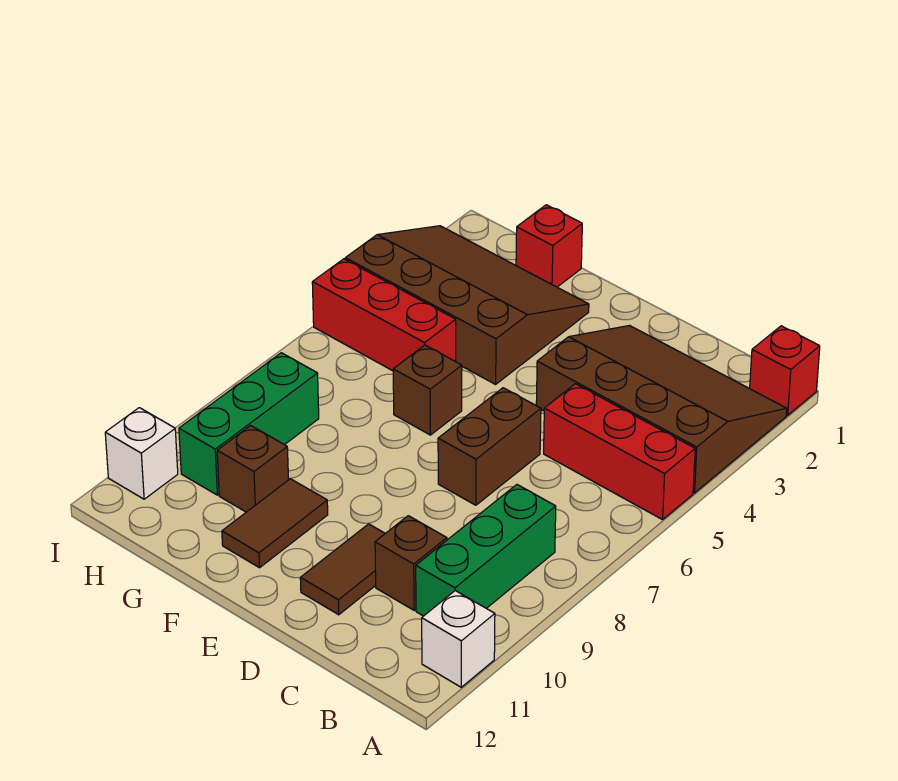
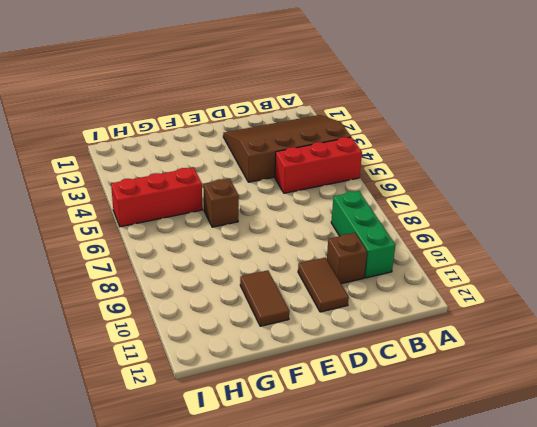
none -> red 1x1 brick [750,326,820,415]
none -> white 1x1 brick [422,591,495,687]
none -> brown 1x2 brick [438,388,541,505]

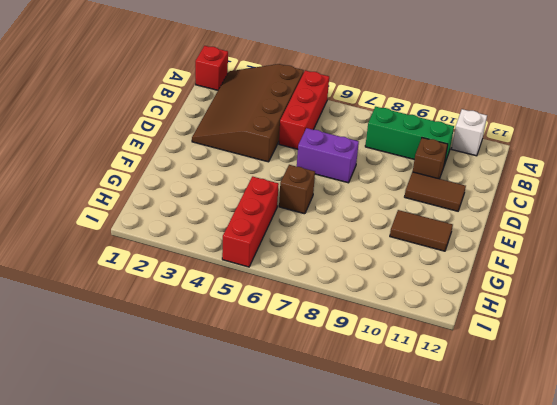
purple 1x2 brick [297,128,359,183] -> brown 1x2 brick [438,388,541,505]
none -> brown 3x4 slope [345,226,589,384]
none -> red 1x1 brick [516,205,582,287]
none -> brown 1x1 brick [217,425,289,512]

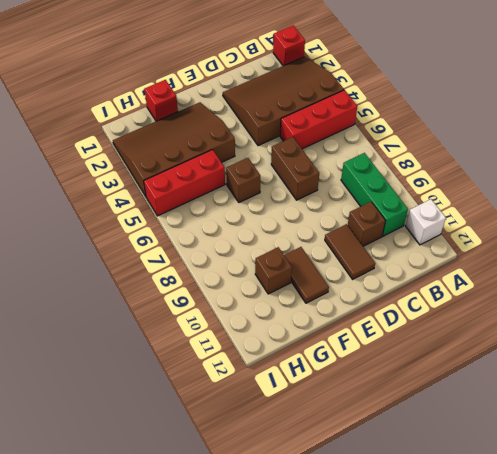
none -> green 1x3 brick [179,353,319,495]
none -> white 1x1 brick [105,408,178,499]

